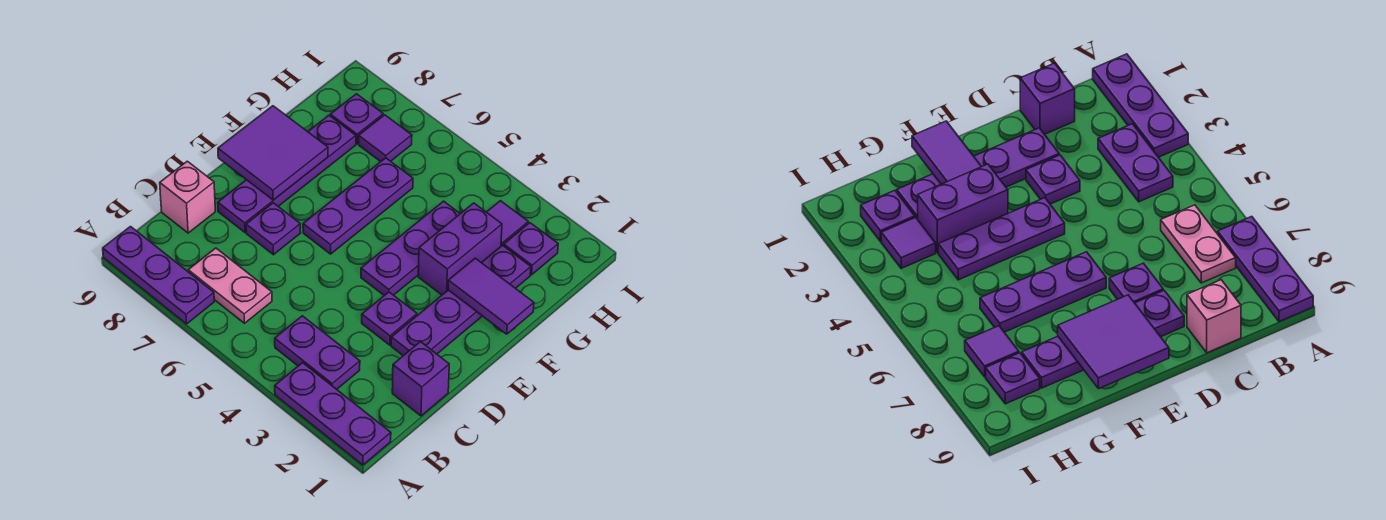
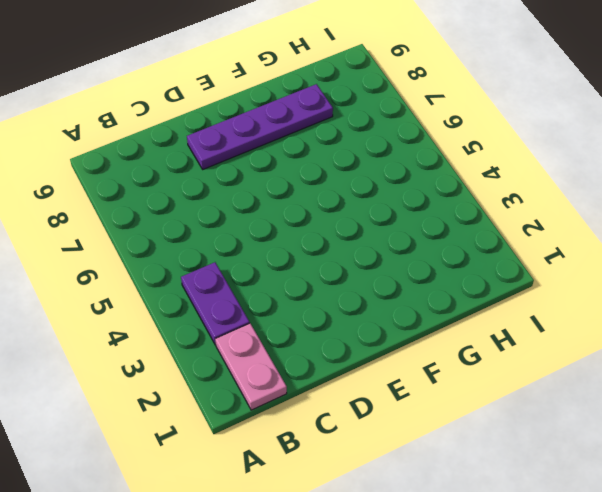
pink 1x2 plate [215,323,287,410] -> pink 1x2 plate moved to [188,248,272,323]
none -> purple 1x3 plate [275,363,391,465]
none -> purple 1x3 plate [103,227,214,324]
none -> purple 1x1 brick [392,342,449,416]

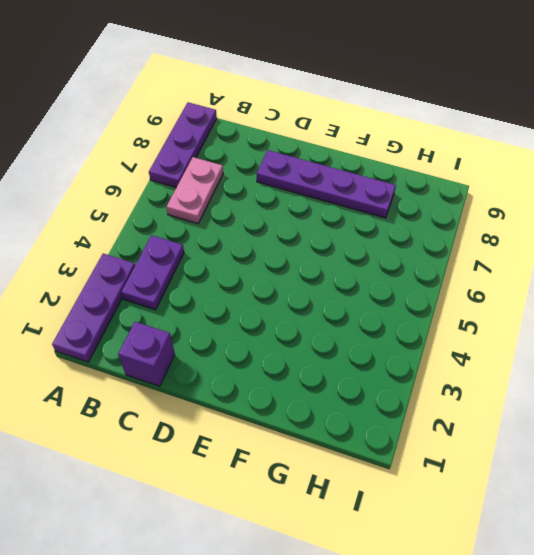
none -> pink 1x1 brick [160,161,215,233]
none -> purple 1x4 plate [391,245,531,356]
none -> purple 1x1 plate [362,292,417,345]

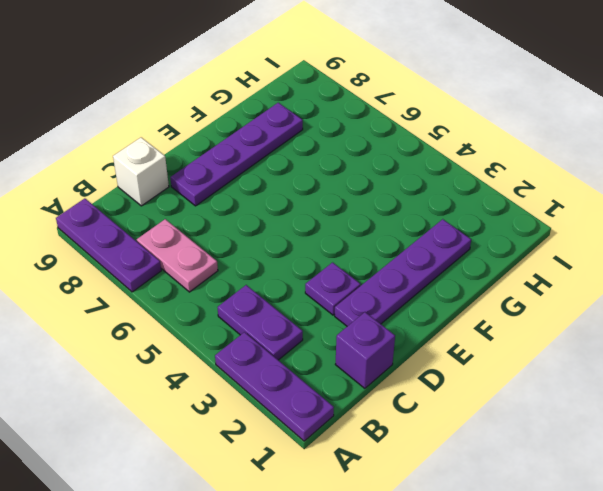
white 1x1 brick [113,137,169,206] -> pink 1x1 brick [160,161,215,233]
none -> purple 1x1 plate [246,203,301,255]
none -> purple 1x3 plate [361,201,460,295]
none -> purple 1x3 plate [303,158,413,254]

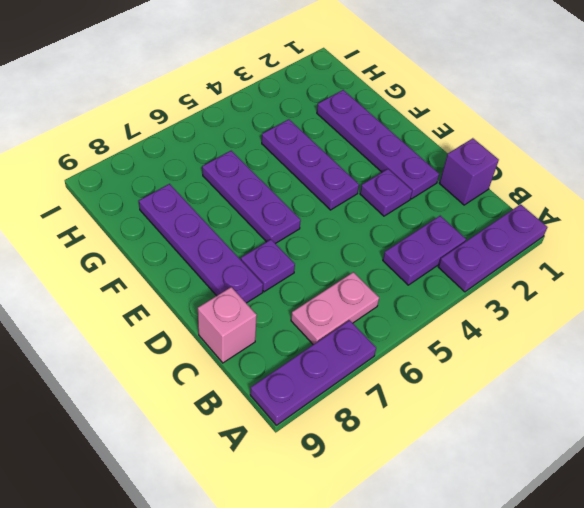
none -> purple 1x2 brick [418,203,502,295]
none -> purple 1x1 plate [504,223,558,275]
none -> purple 1x1 tile [487,201,528,246]

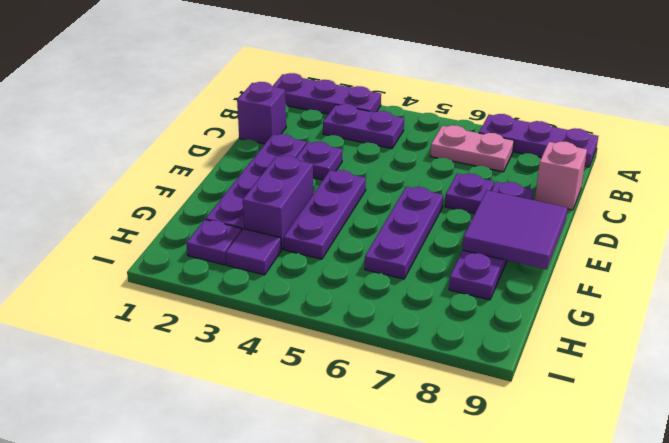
none -> purple 1x1 tile [359,115,412,162]
none -> purple 1x1 plate [330,94,383,144]
none -> purple 1x2 tile [448,258,534,334]

